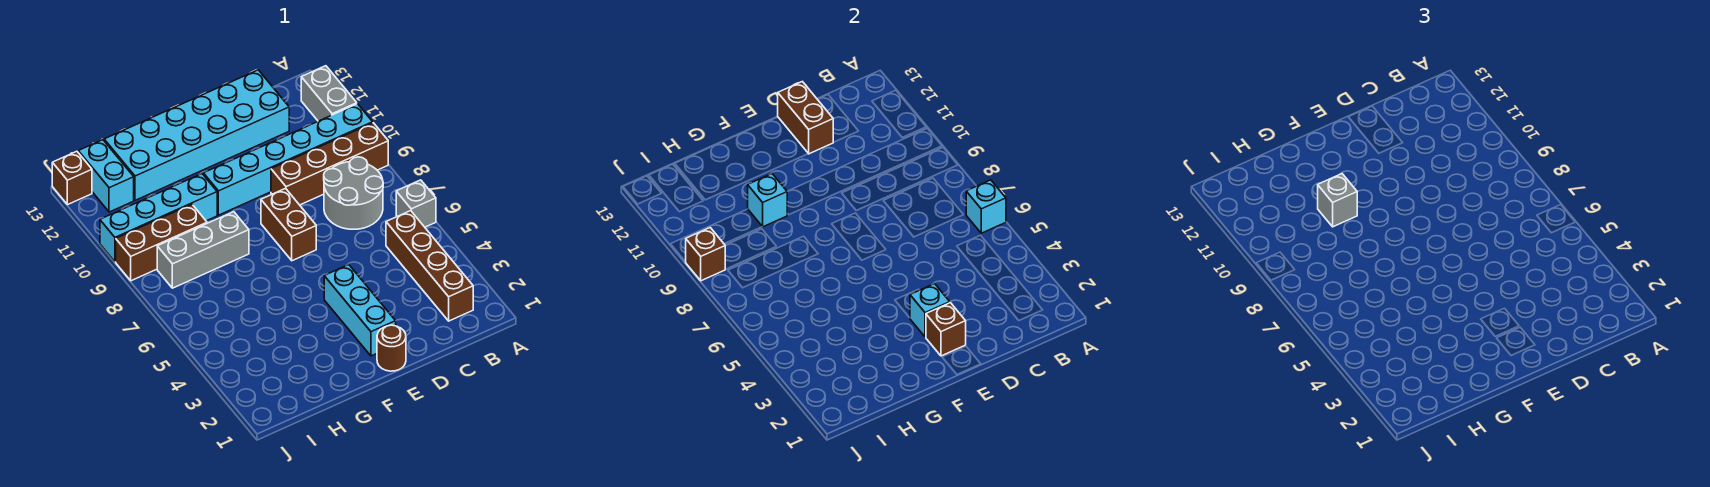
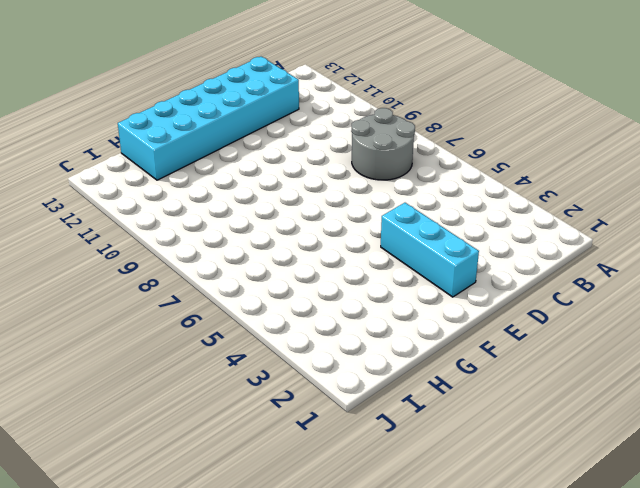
none -> grey 1x1 brick [396,180,436,227]
none -> brown 1x4 brick [271,123,388,205]
none -> cyan 1x6 brick [203,104,373,215]

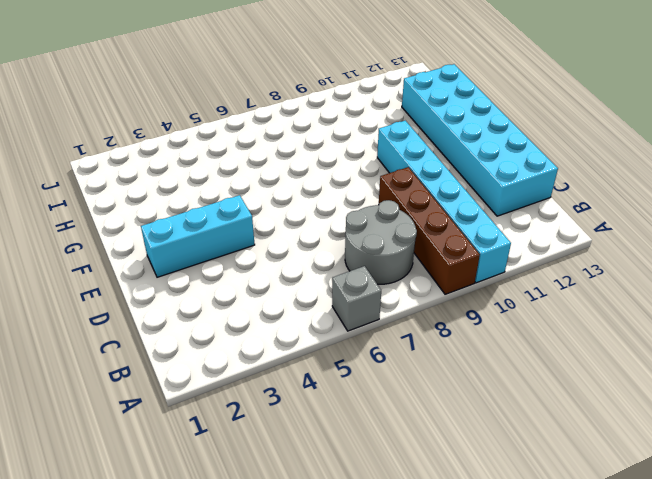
none -> grey 1x2 brick [301,66,357,121]
none -> brown 1x4 brick [386,211,473,321]
none -> brown 1x1 round brick [377,325,406,371]

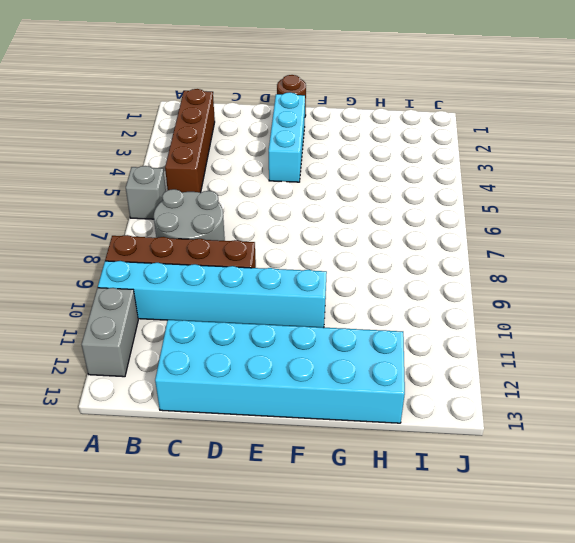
none -> brown 1x2 brick [261,188,316,261]
none -> grey 1x3 brick [157,212,249,288]
none -> cyan 1x4 brick [100,174,217,262]

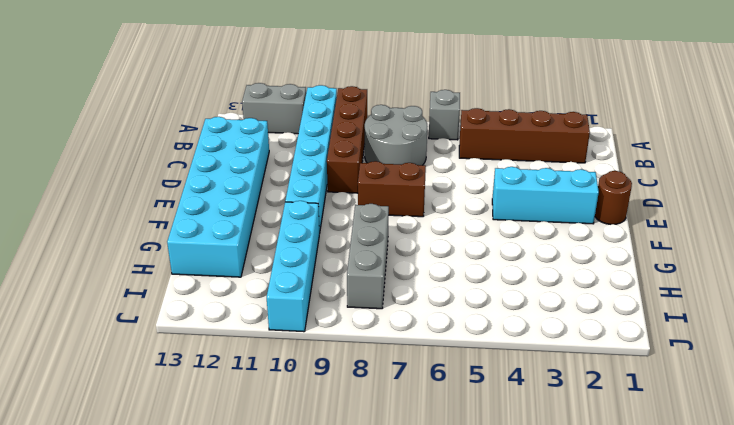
none -> brown 1x3 brick [116,204,207,281]
none -> cyan 1x2 brick [78,140,134,212]
none -> brown 1x1 brick [52,151,92,205]

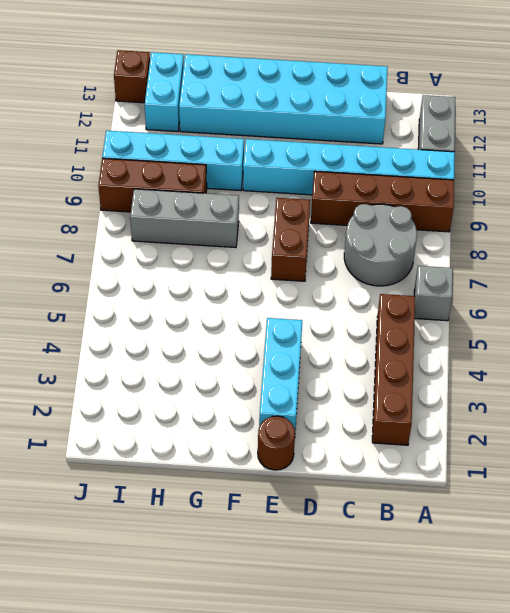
none -> cyan 1x1 brick [966,180,1006,233]
none -> brown 1x2 brick [778,82,833,154]
none -> brown 1x1 brick [926,303,966,356]

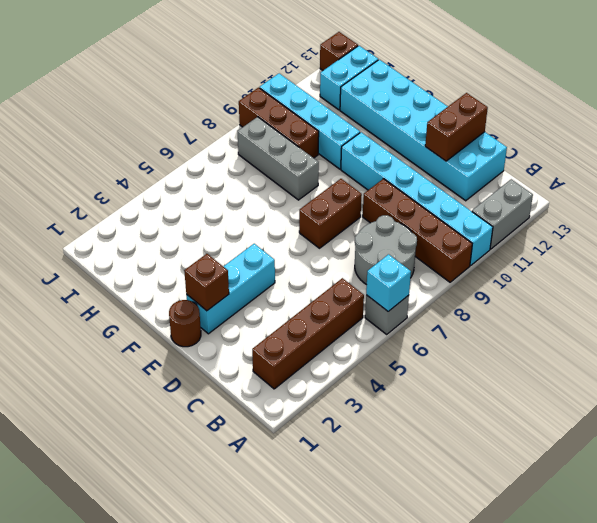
none -> cyan 1x1 brick [910,284,950,337]
none -> cyan 1x1 brick [748,174,787,227]
none -> brown 1x1 brick [686,228,725,281]

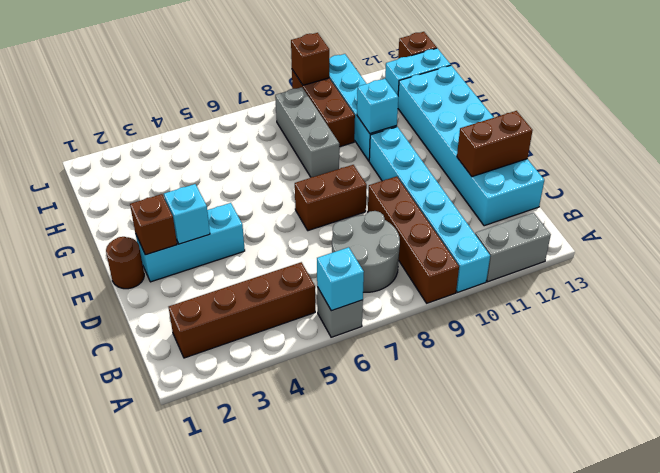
none -> grey 1x1 brick [1318,174,1357,227]

